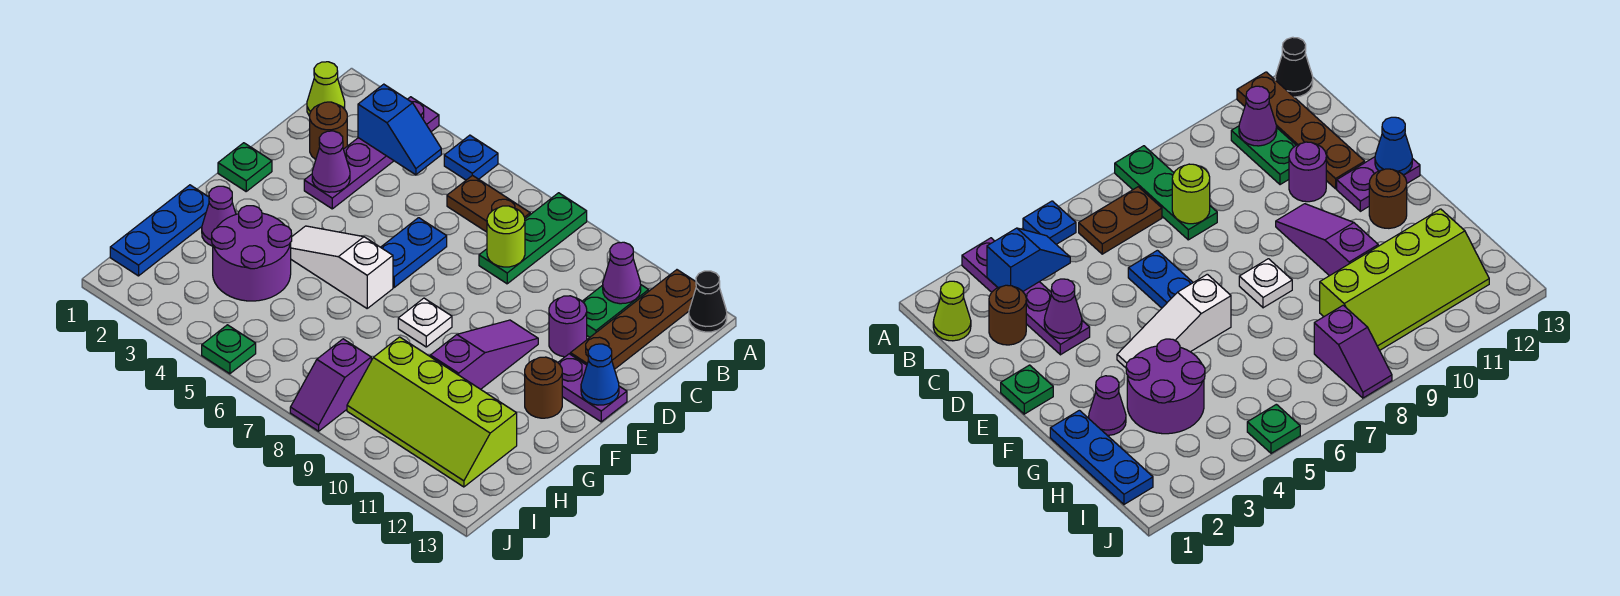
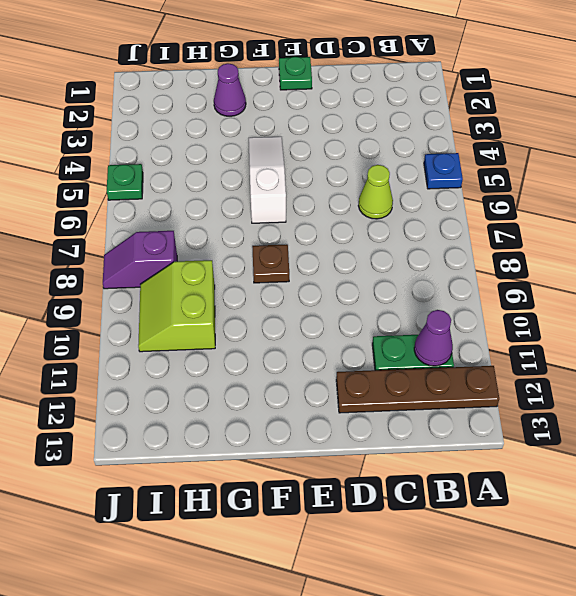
lime 1x1 cone [358,165,393,219] -> lime 1x1 cone moved to [307,62,345,116]
brown 1x1 plate [252,244,289,283] -> white 1x1 plate [398,298,452,347]
lime 2x2 slope [138,260,215,352] -> lime 2x4 slope [347,337,517,487]
none -> purple 1x4 plate [304,97,439,209]
none -> green 1x3 plate [479,193,587,284]
none -> black 1x1 cone [689,271,727,332]

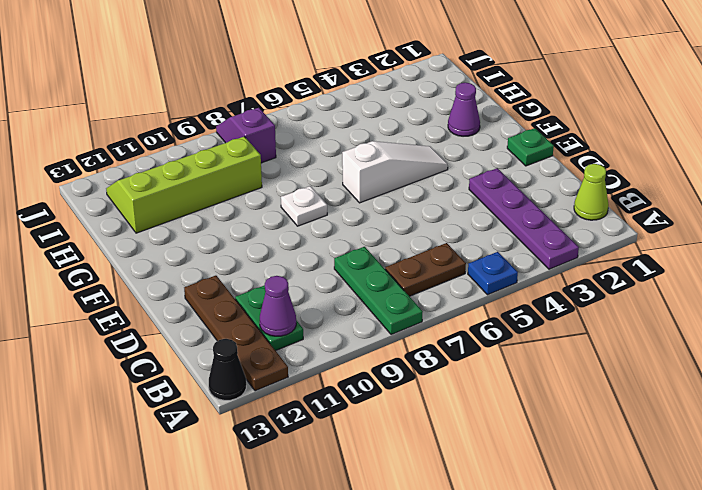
none -> brown 1x1 round brick [310,102,347,160]
none -> blue 1x2 plate [381,218,447,287]
none -> purple 1x1 round brick [549,296,587,357]

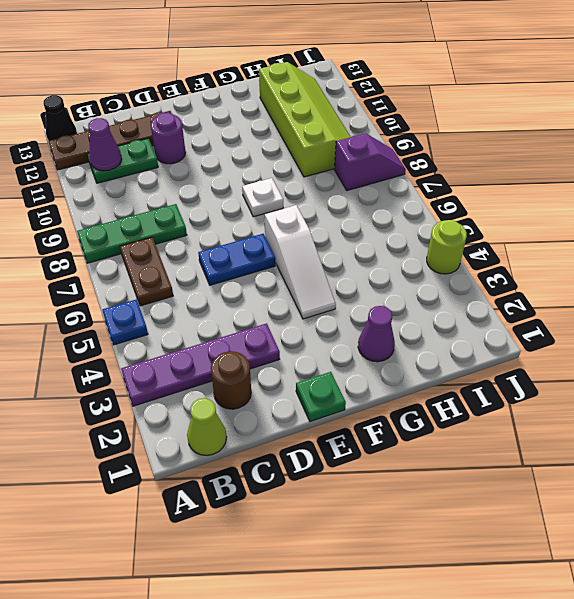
lime 1x1 round brick [427,220,467,274] -> lime 1x1 round brick moved to [487,206,525,267]
none -> purple 1x3 slope [430,320,538,389]
none -> purple 1x2 plate [558,354,627,422]
none -> brown 1x1 round brick [525,357,562,418]

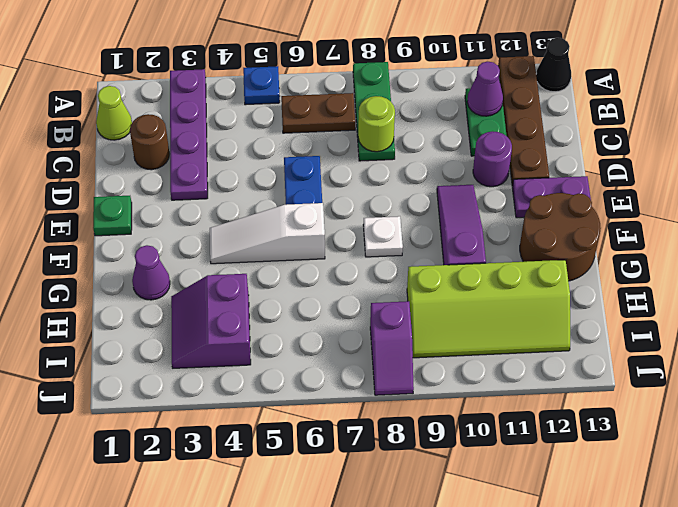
brown 2x2 round brick [520,193,601,281] -> brown 1x1 round brick [525,357,562,418]
purple 2x2 slope [171,274,251,368] -> purple 2x2 round brick [212,206,292,301]
none -> blue 1x3 plate [110,185,209,276]
none -> green 1x1 plate [202,325,256,374]
none -> blue 1x2 slope [358,84,441,175]

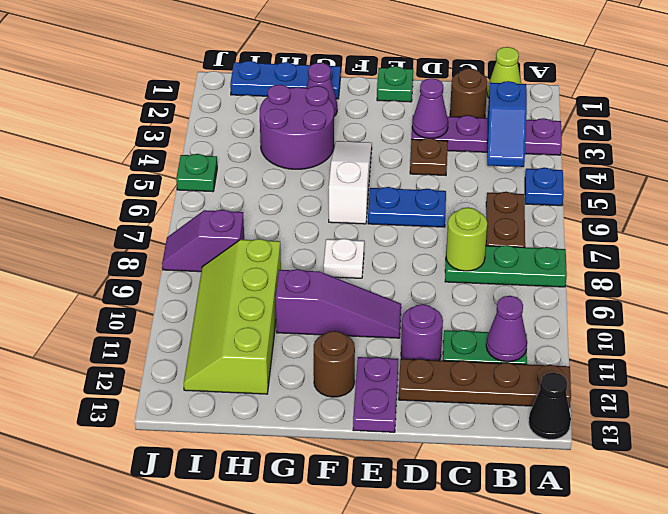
brown 1x1 plate [410,138,448,175] -> none
none -> blue 1x1 cone [581,344,619,405]

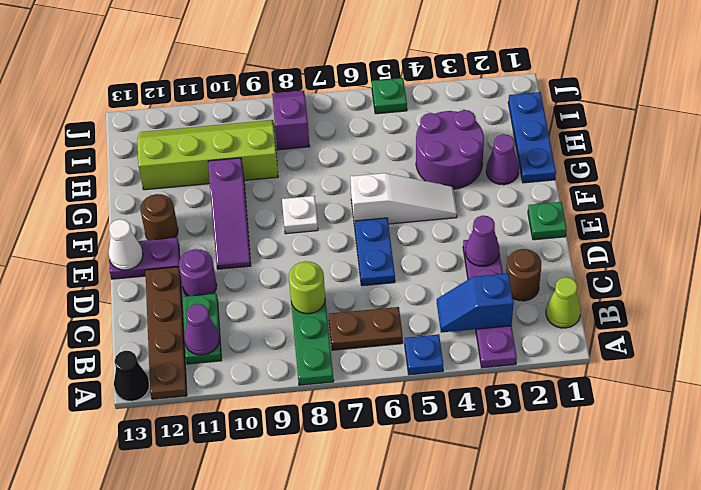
white 1x1 cone [108,219,143,270] -> blue 1x1 cone [581,344,619,405]

